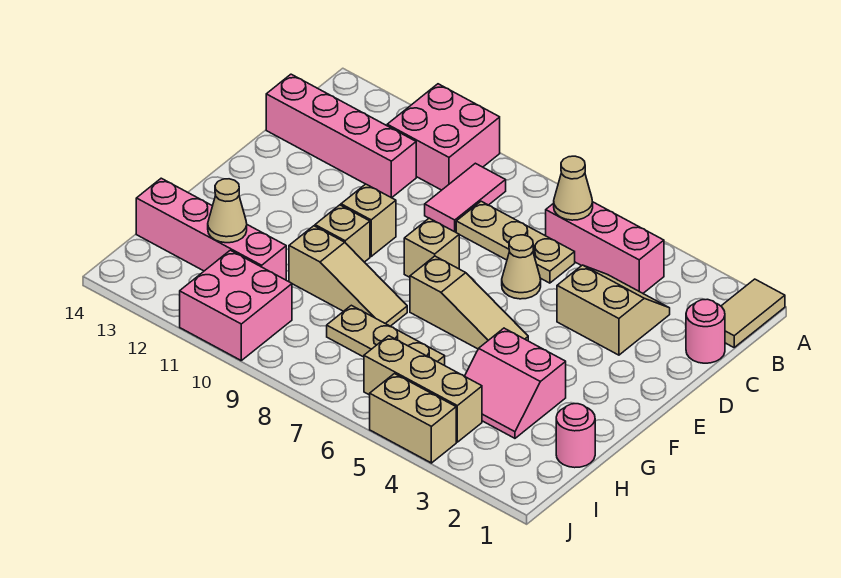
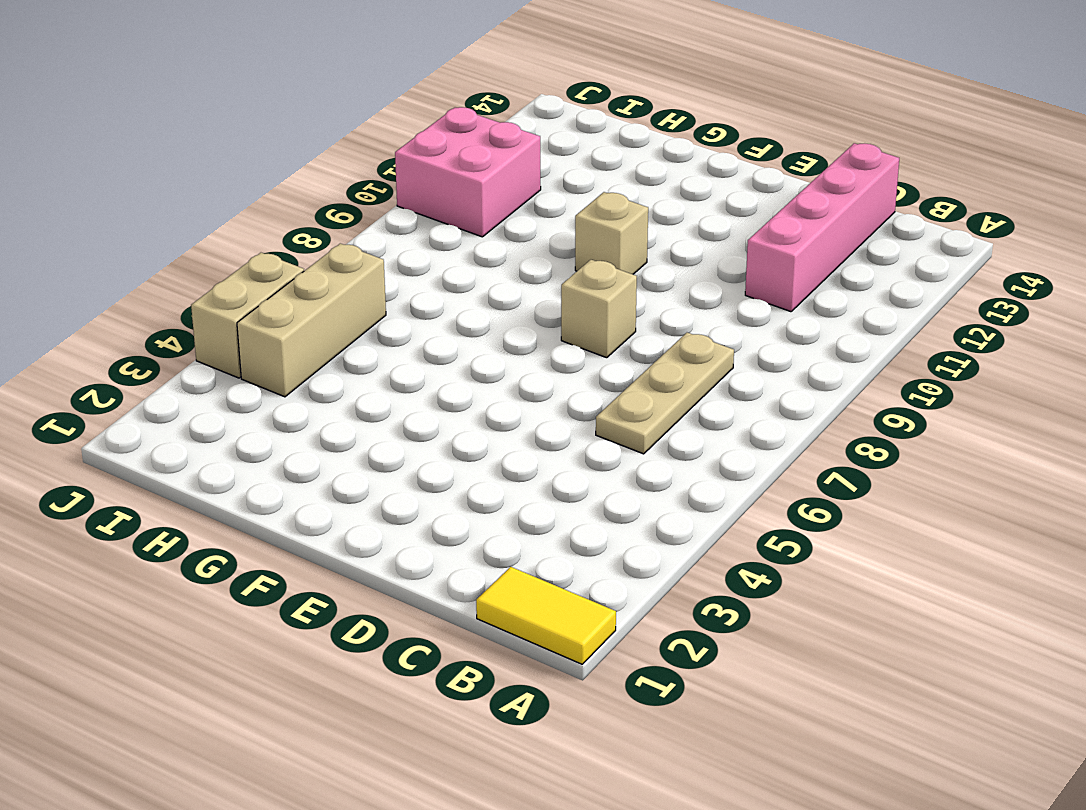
yellow 1x2 tile [476,567,616,664] -> tan 1x2 tile [721,279,785,347]
none -> pink 2x2 brick [387,84,500,190]
none -> pink 1x3 brick [546,202,664,293]
none -> pink 1x2 tile [425,163,506,232]

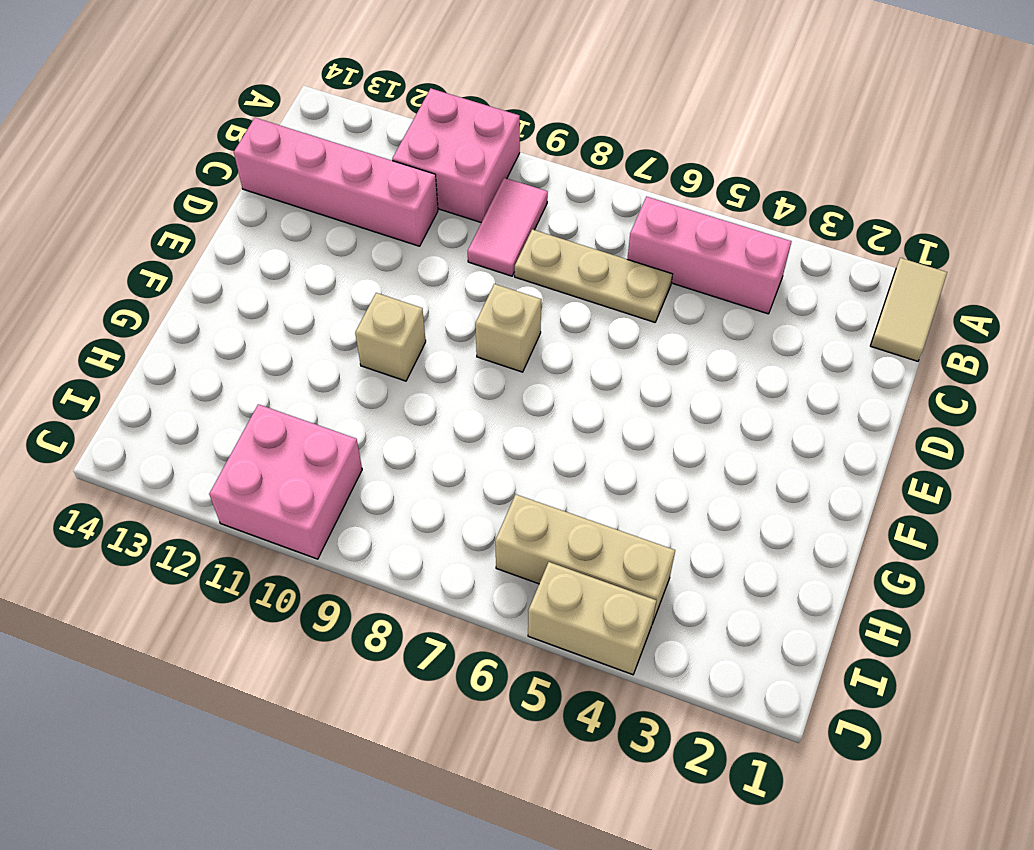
none -> pink 1x1 round brick [686,299,725,363]
none -> tan 2x2 slope [557,265,670,355]
none -> tan 1x1 cone [502,235,541,299]

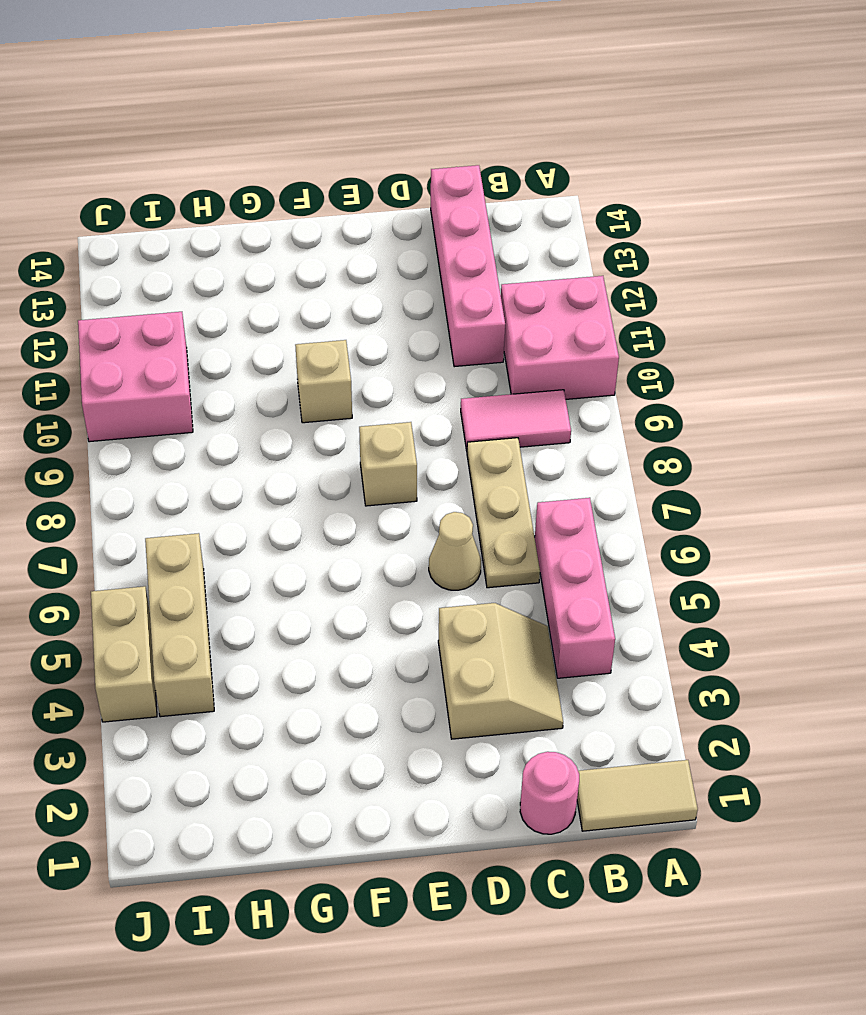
none -> tan 1x1 brick [341,184,396,256]
none -> tan 1x3 slope [410,256,528,349]
none -> pink 2x2 slope [465,328,566,438]

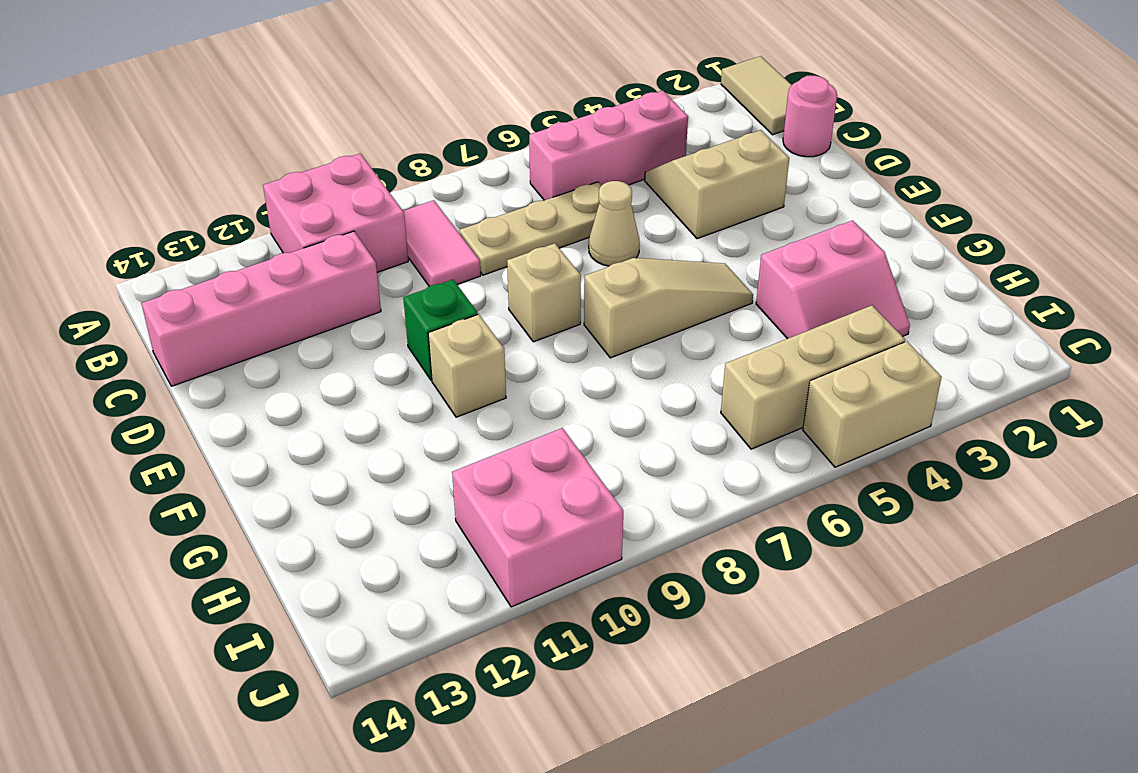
green 1x1 brick [403,280,478,380] -> tan 1x1 brick [341,184,396,256]
none -> tan 1x3 slope [289,226,407,326]
none -> pink 1x1 round brick [556,404,595,468]
none -> tan 1x3 plate [327,305,445,365]

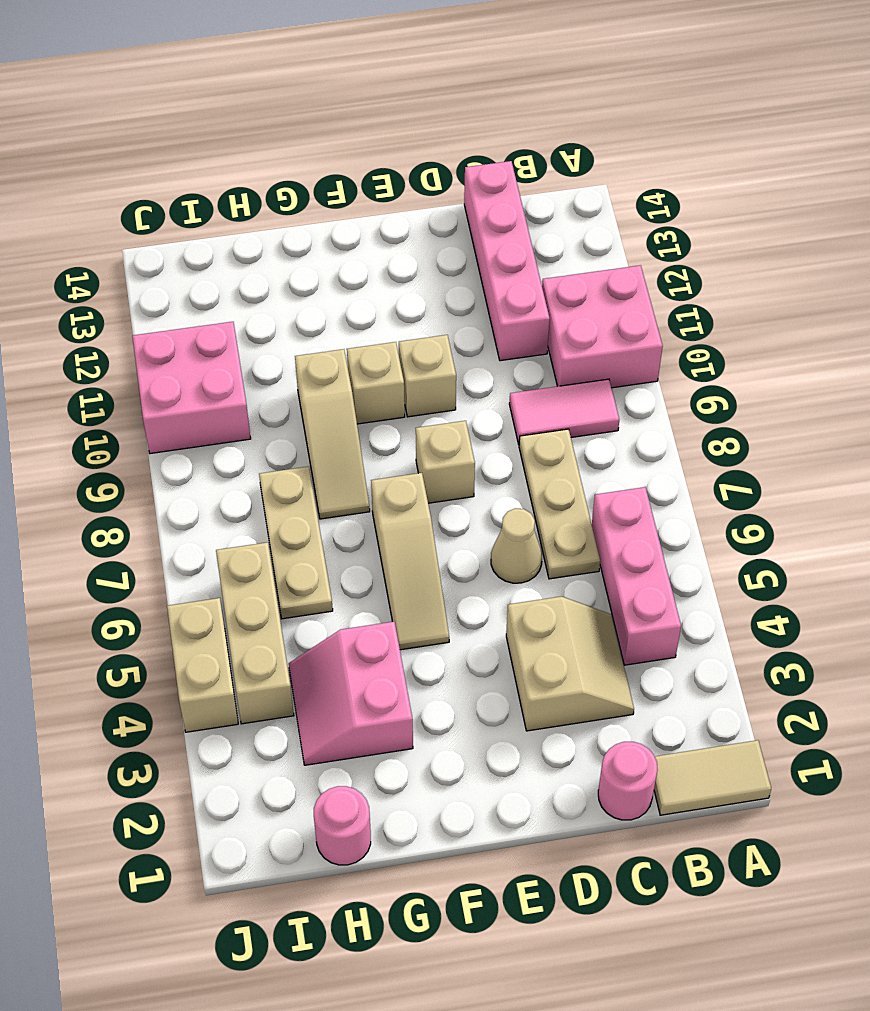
none -> pink 1x4 brick [136,178,286,280]
none -> tan 1x1 cone [554,156,593,220]
none -> tan 1x1 cone [208,179,247,243]

